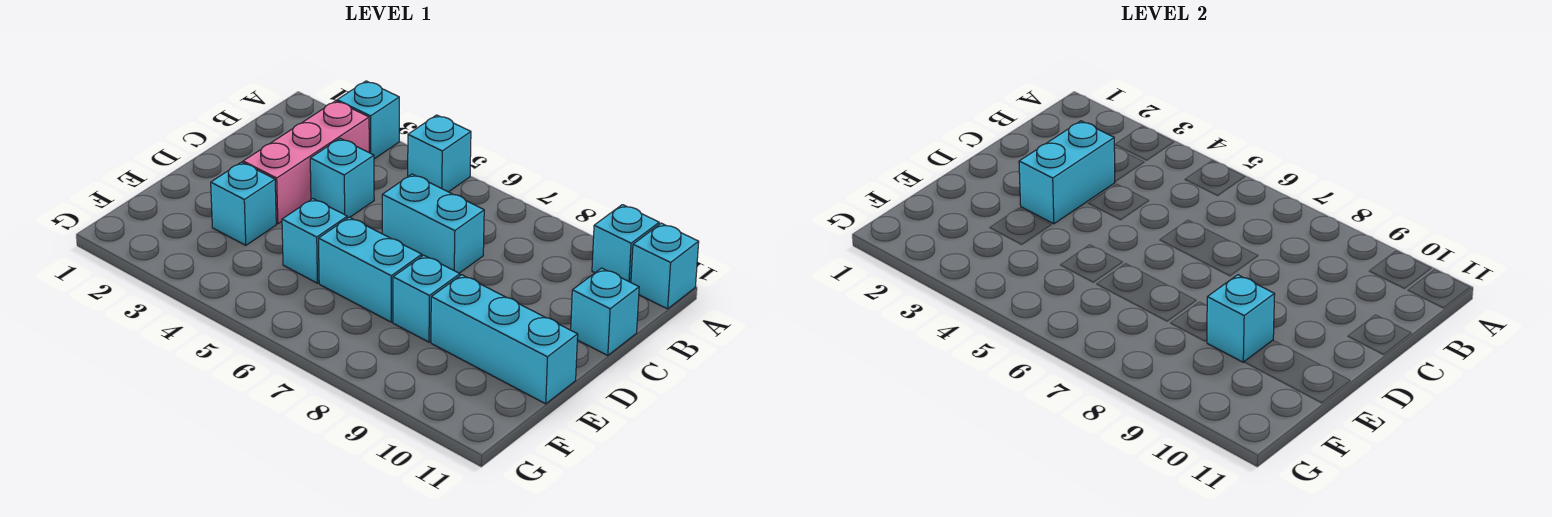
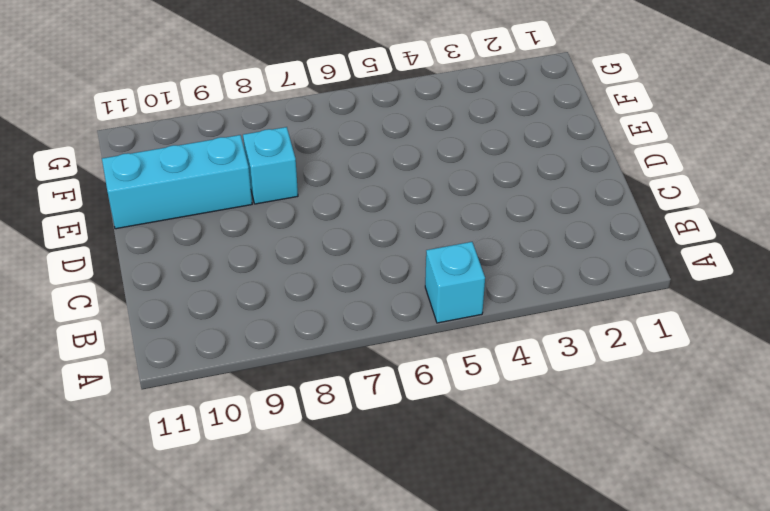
none -> cyan 1x1 brick [337,81,399,159]
none -> cyan 1x1 brick [592,205,659,282]
none -> cyan 1x1 brick [631,223,699,309]

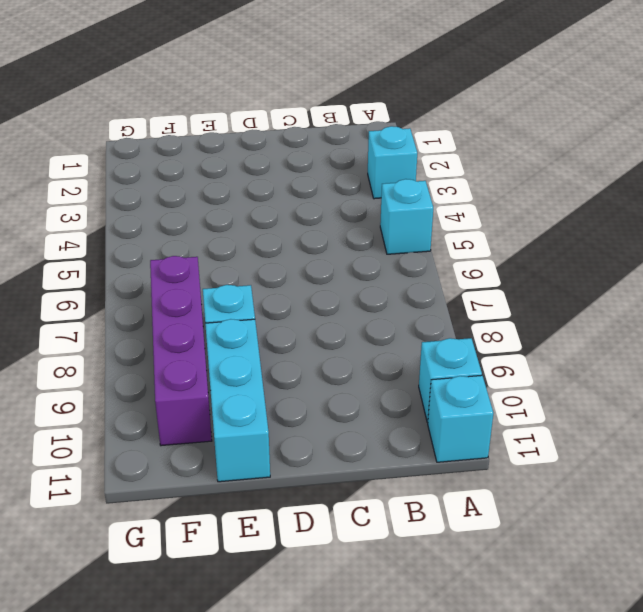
purple 1x4 brick [150,256,212,446] -> none
none -> pink 1x3 brick [243,101,369,224]
none -> cyan 1x1 brick [310,138,374,218]
none -> cyan 1x2 brick [382,174,484,273]

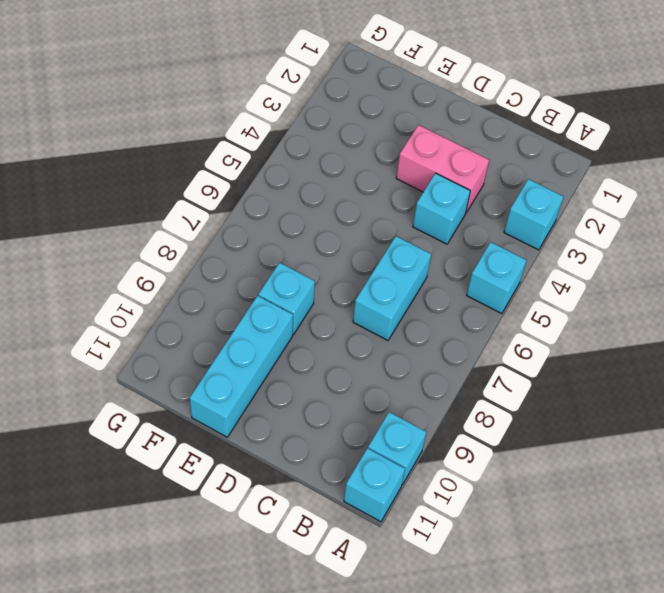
pink 1x2 brick [396,125,489,213] -> pink 1x3 brick [243,101,369,224]
none -> cyan 1x1 brick [571,268,639,356]
none -> cyan 1x1 brick [211,162,276,245]
none -> cyan 1x1 brick [282,199,347,283]

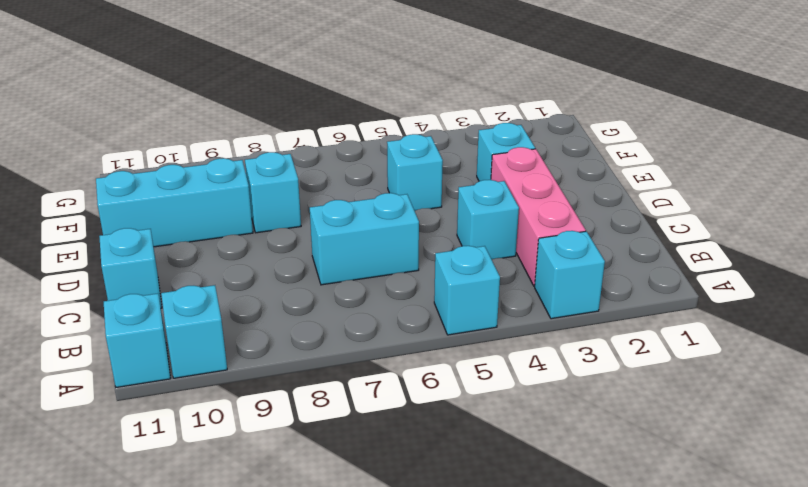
none -> cyan 1x2 brick [319,217,422,322]
none -> cyan 1x2 brick [1019,121,1115,224]
none -> cyan 1x1 brick [1207,275,1275,362]

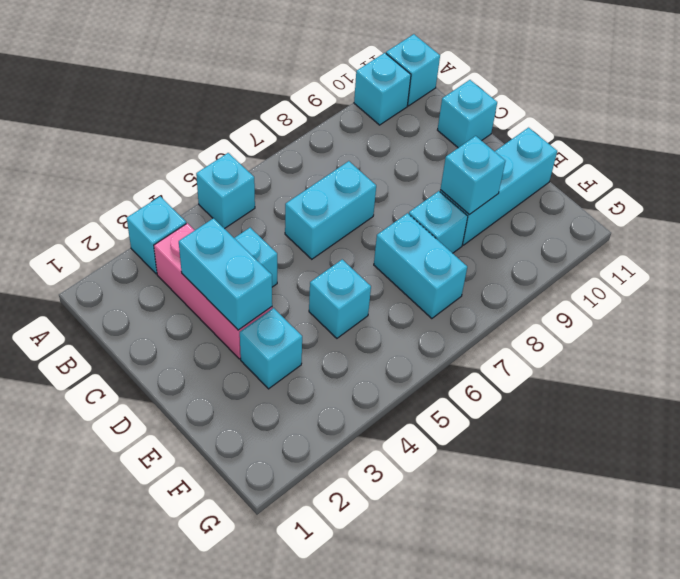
cyan 1x2 brick [374,213,467,319] -> cyan 1x2 brick turned to [319,217,422,322]

